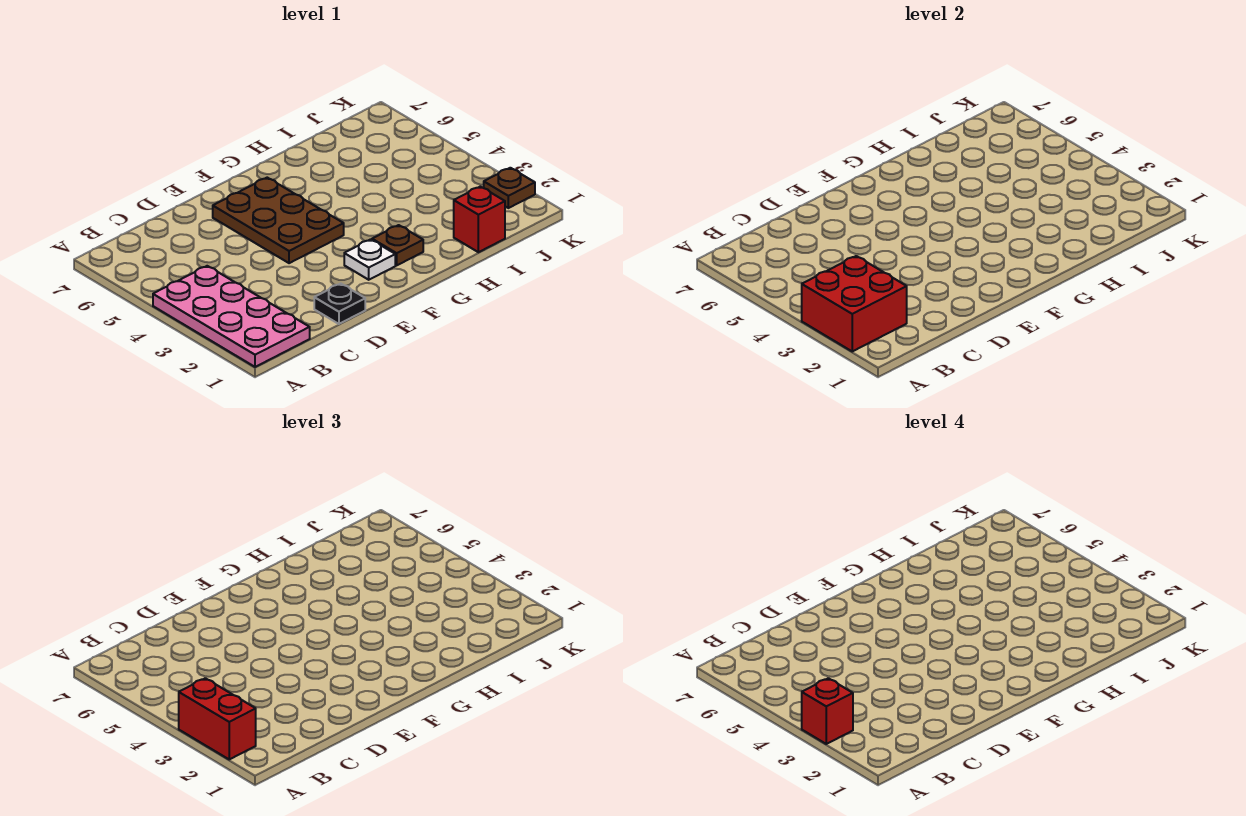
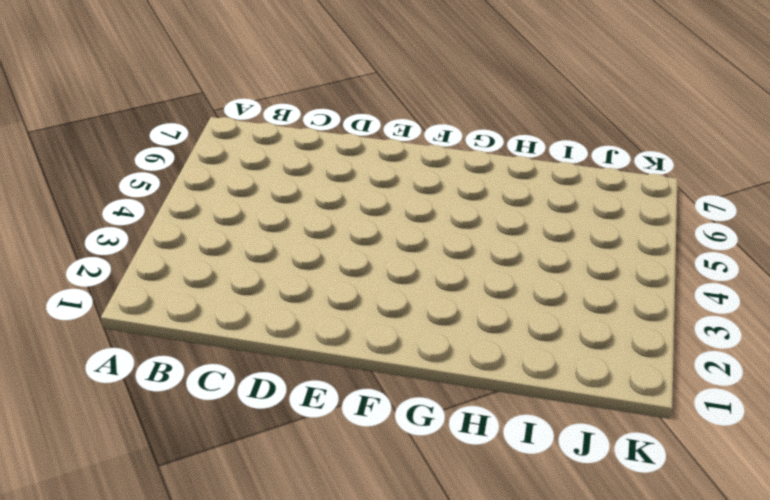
none -> pink 2x4 plate [153,266,310,367]
none -> black 1x1 plate [314,284,365,324]

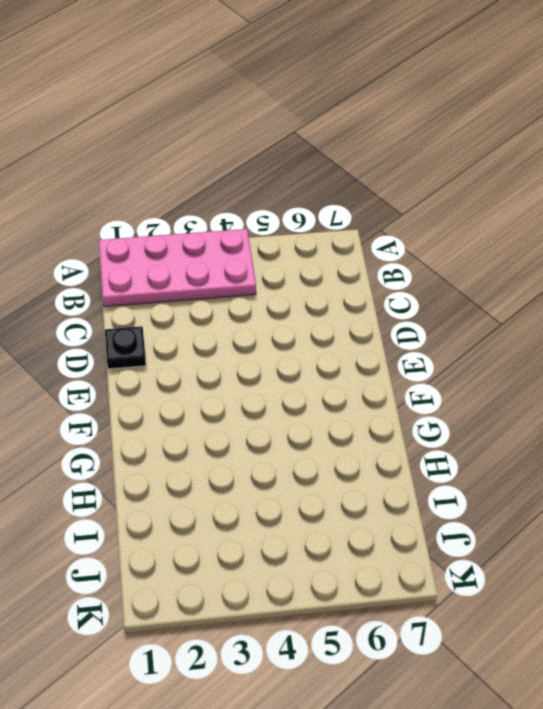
none -> brown 2x3 plate [213,178,344,263]
none -> white 1x1 plate [344,239,395,280]

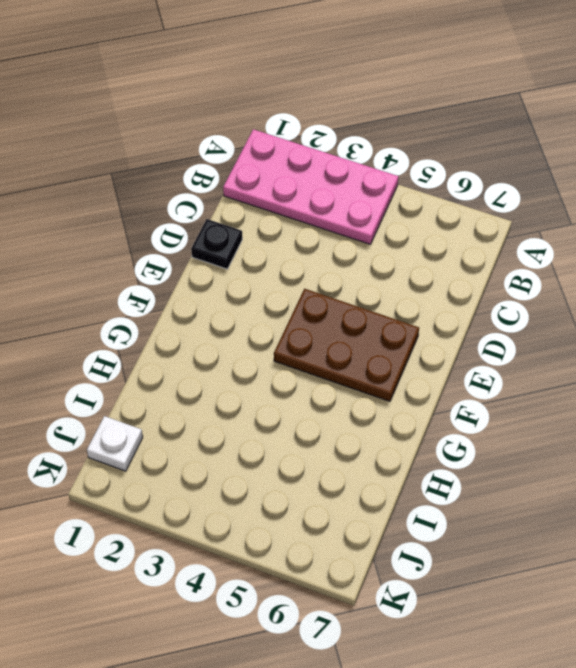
white 1x1 plate [87,416,143,471] -> white 1x1 plate moved to [344,239,395,280]
none -> brown 1x1 plate [372,225,423,265]
none -> red 1x1 brick [454,187,505,252]

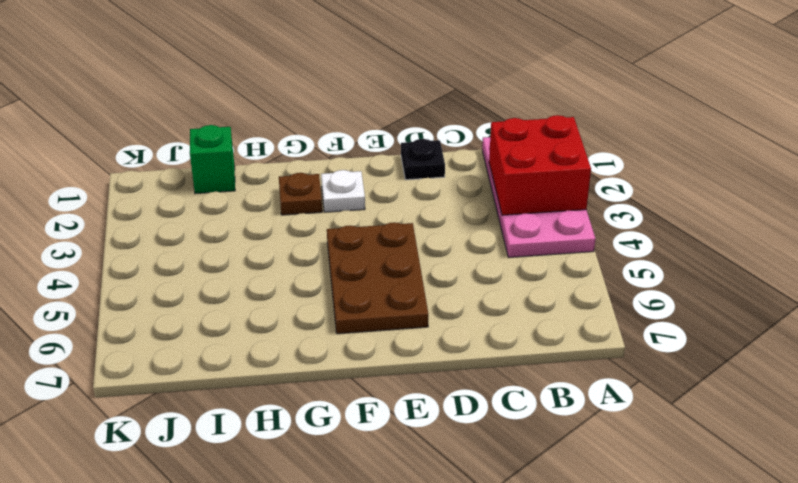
green 1x1 brick [190,125,235,194] -> red 1x1 brick [454,187,505,252]
none -> brown 1x1 plate [484,168,535,208]
none -> red 1x2 brick [179,678,256,759]

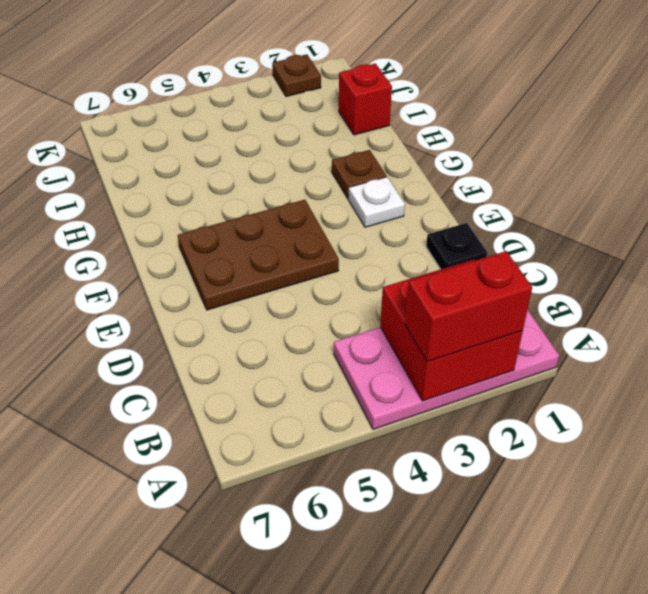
none -> red 1x1 brick [802,678,853,744]

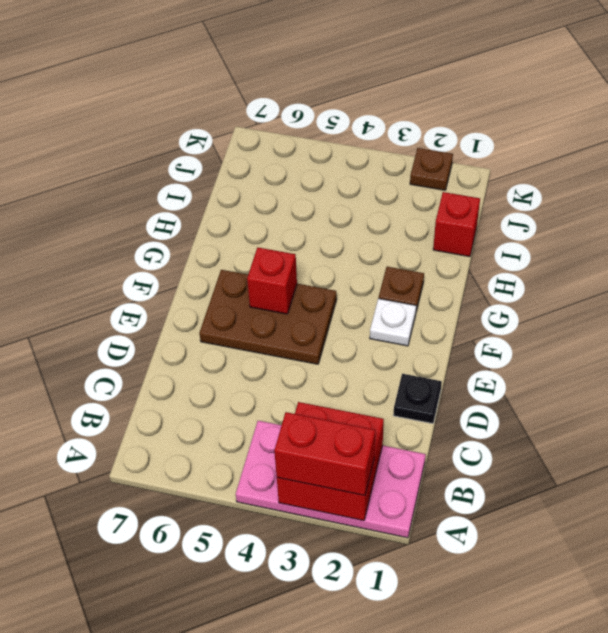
red 1x1 brick [247,248,297,314] -> red 1x1 brick moved to [802,678,853,744]

